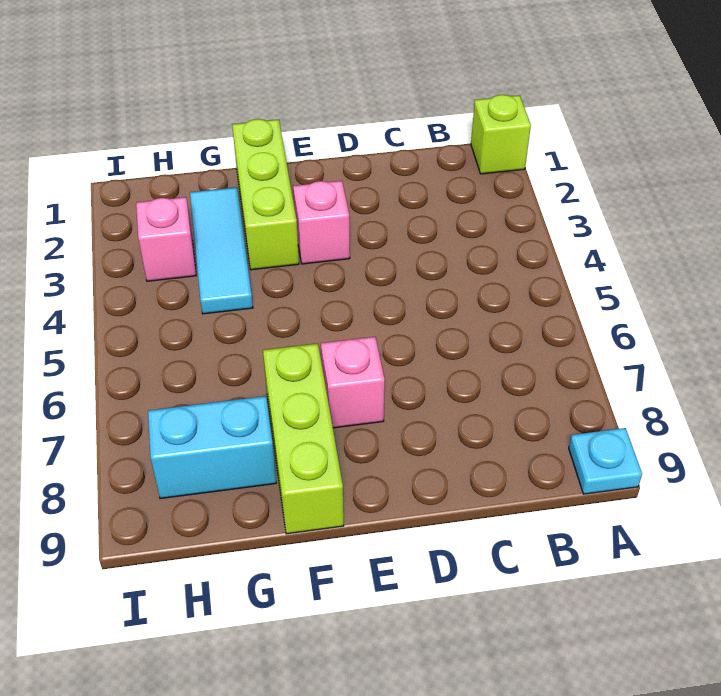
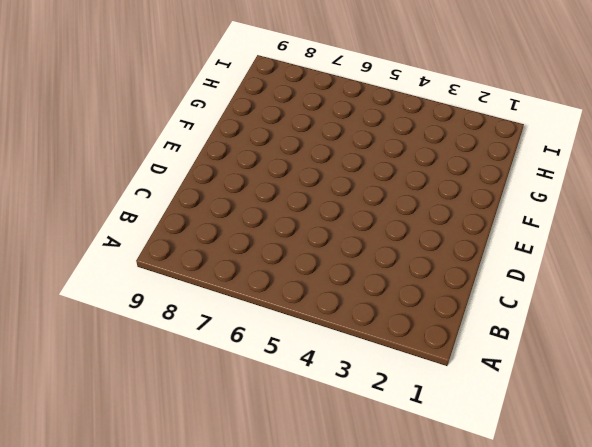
none -> lime 1x1 brick [471,95,531,174]
none -> cyan 1x1 plate [569,428,642,494]

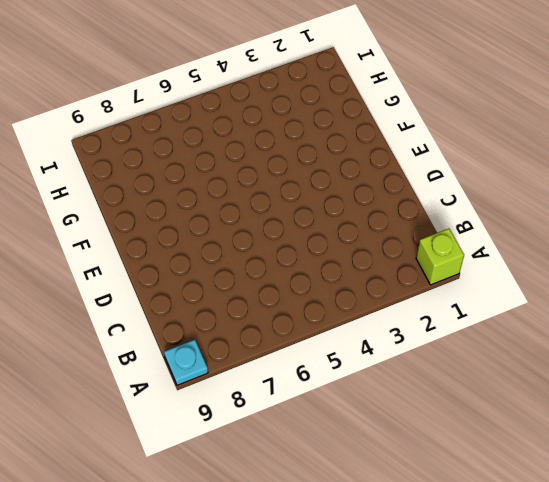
none -> pink 1x1 brick [293,181,350,264]
none -> pink 1x1 brick [321,337,385,428]

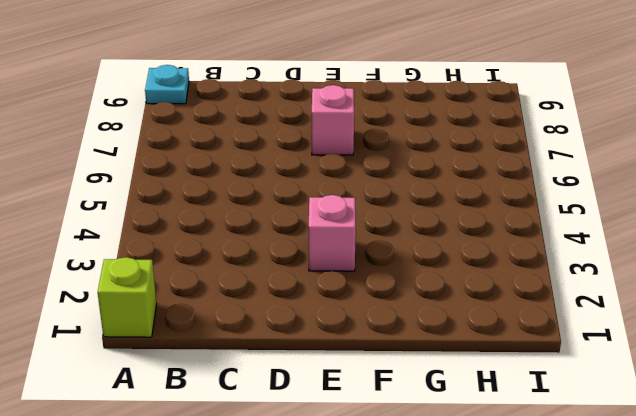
none -> lime 1x3 brick [232,119,299,270]
none -> lime 1x3 brick [263,343,344,534]

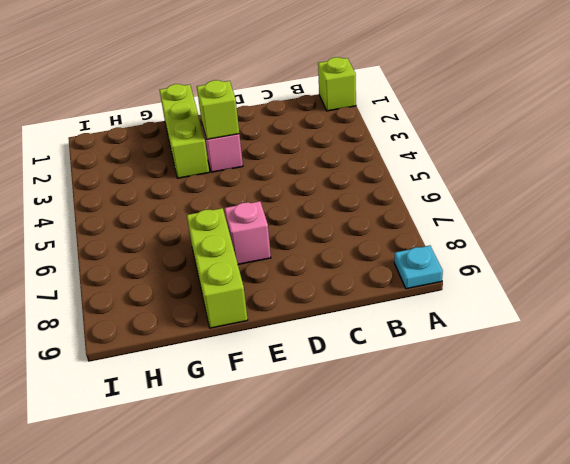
lime 1x1 brick [197,80,239,139] -> none
none -> cyan 1x3 tile [190,187,253,314]
none -> cyan 1x2 brick [148,396,276,499]

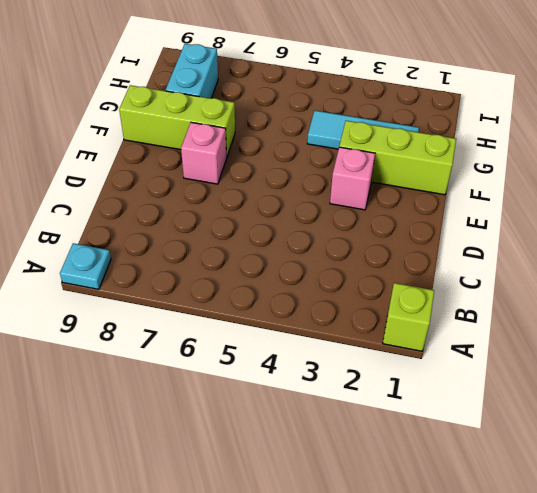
none -> pink 1x1 brick [136,197,196,281]

